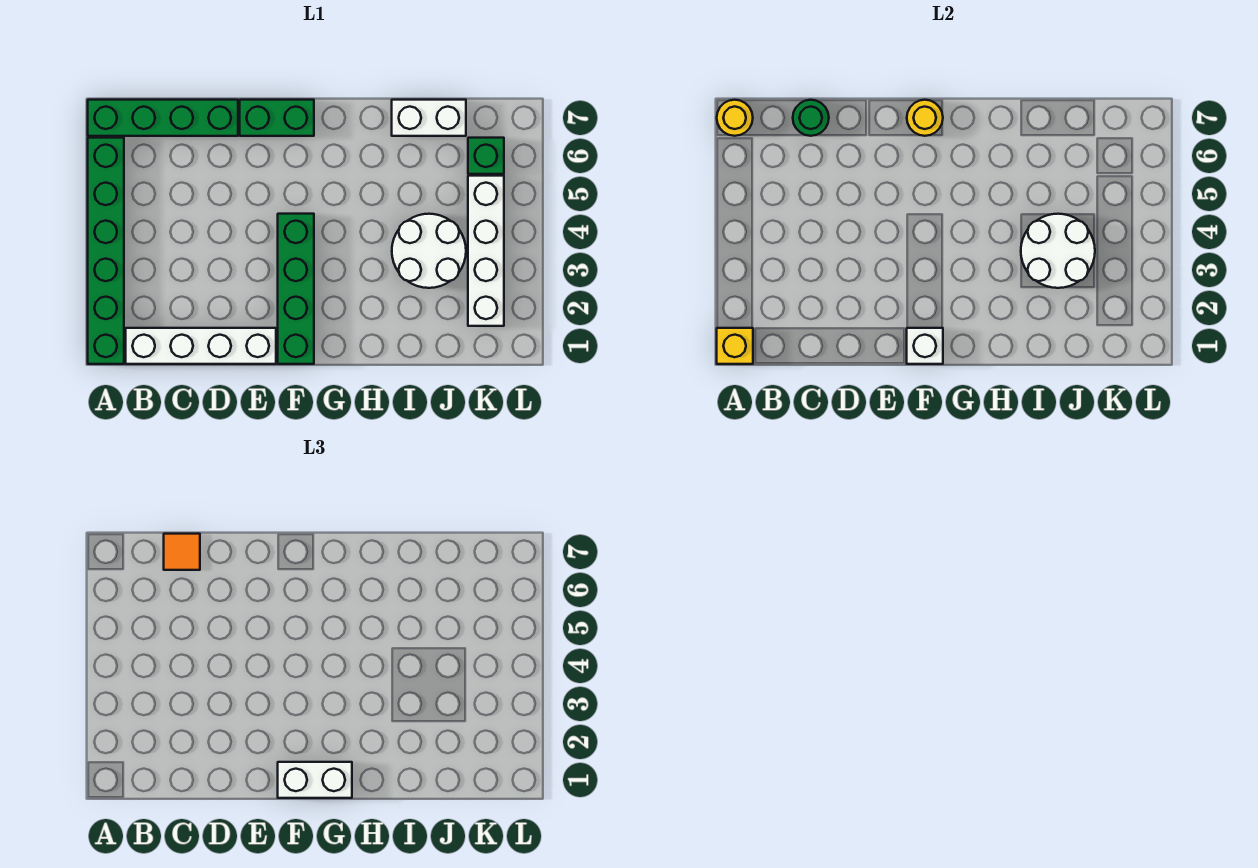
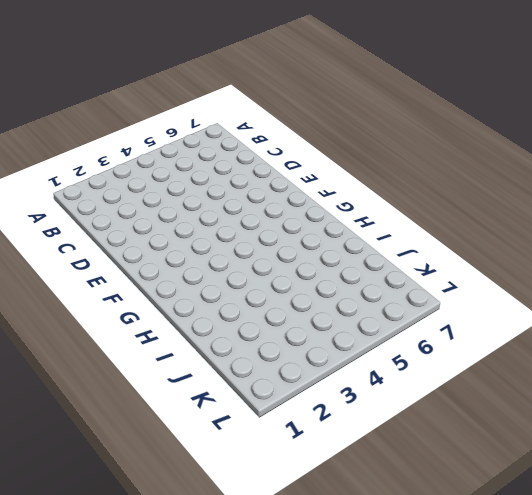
none -> green 1x6 brick [88,138,124,364]
none -> green 1x4 brick [88,100,238,136]
none -> white 1x4 brick [126,328,276,364]

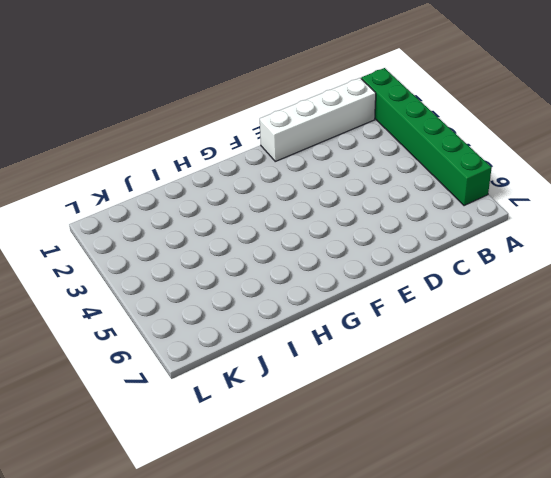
none -> green 1x4 brick [88,100,238,136]
none -> green 1x2 brick [240,100,314,136]
none -> green 1x4 brick [278,214,314,364]

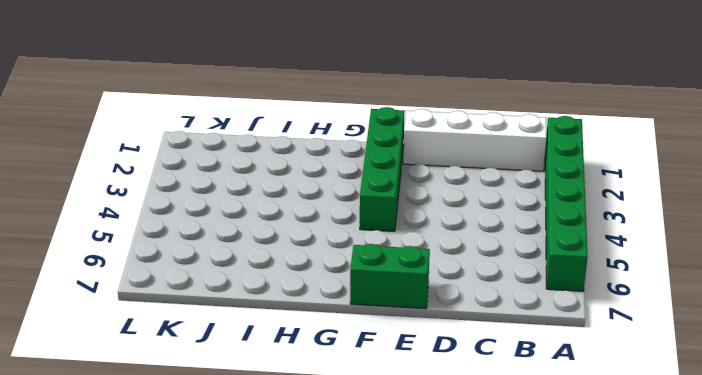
none -> green 1x4 brick [88,100,238,136]
none -> white 2x2 round brick [392,214,466,288]
none -> white 1x2 brick [392,100,466,136]

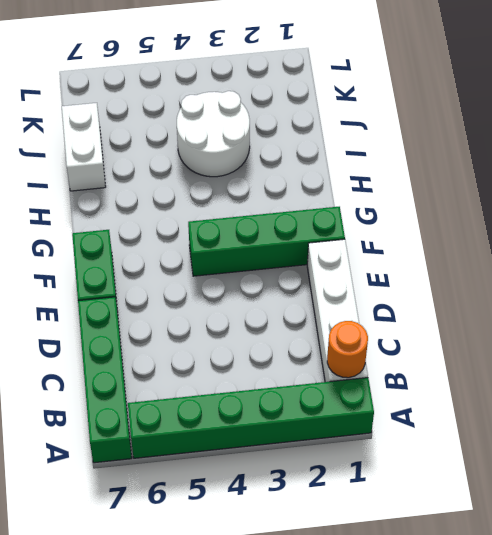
orange 1x1 round brick [327,321,368,378] -> none
none -> white 1x4 brick [468,176,504,326]
none -> green 1x1 brick [468,138,504,174]
none -> yellow 1x1 brick [717,328,753,364]

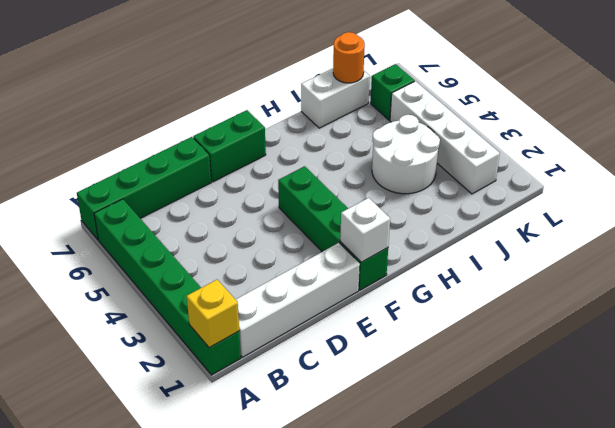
orange 1x1 round brick [333,32,365,83] -> none
none -> yellow 1x1 round brick [717,100,753,136]
none -> green 1x1 round brick [793,100,829,136]
none -> yellow 1x1 round brick [907,100,943,136]

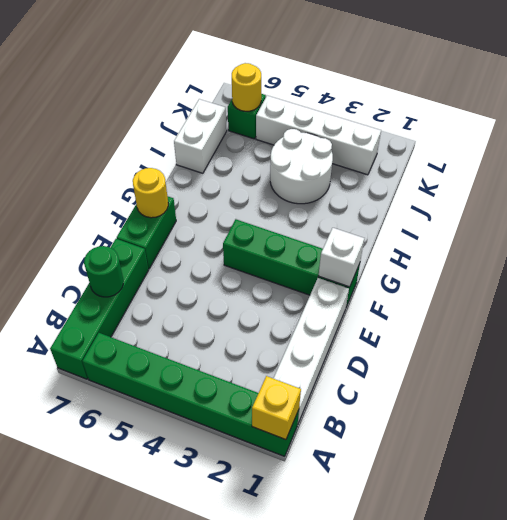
yellow 1x1 round brick [232,63,261,111] -> yellow 1x1 round brick moved to [717,100,753,136]
none -> white 2x2 round brick [1021,214,1095,288]
none -> orange 1x1 tile [164,534,200,570]
none -> white 1x2 brick [278,762,352,798]

